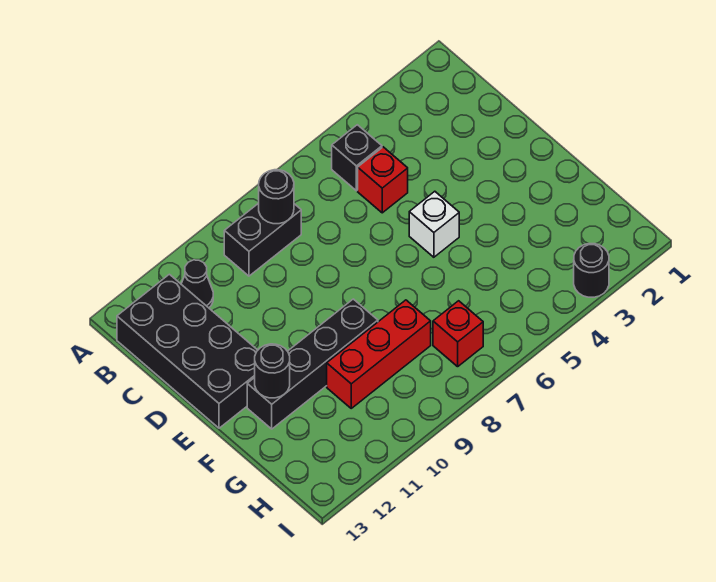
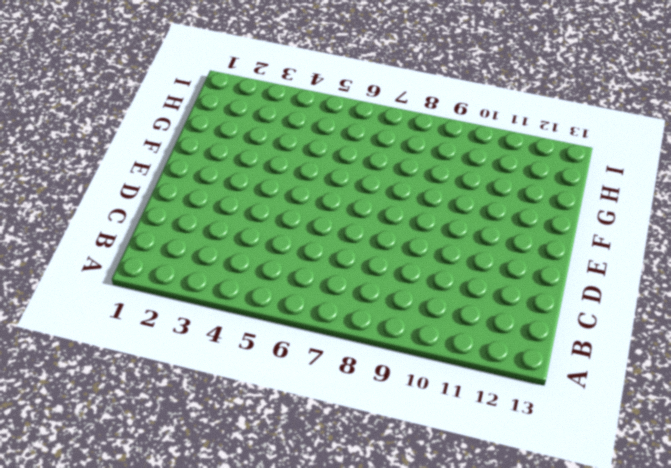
none -> black 1x1 brick [332,125,382,191]
none -> black 1x2 brick [224,203,301,276]
none -> black 1x1 cone [181,260,213,308]

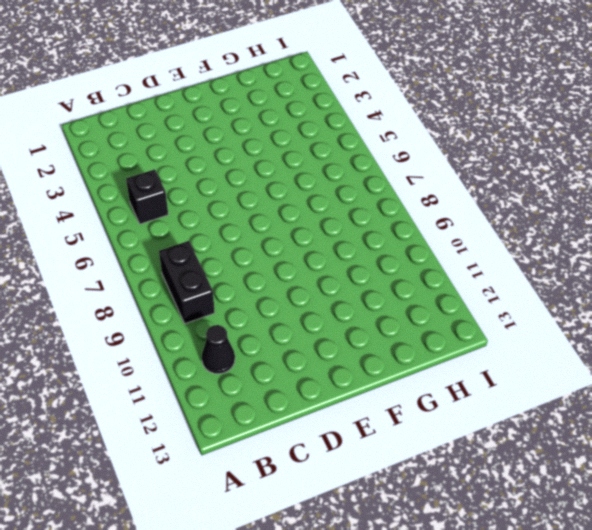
none -> black 2x4 brick [117,274,258,428]
none -> red 1x1 brick [358,147,408,213]
none -> white 1x1 brick [409,191,459,257]

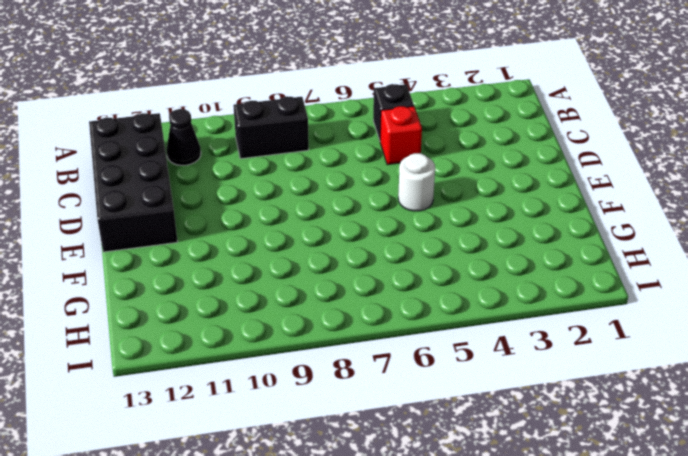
white 1x1 round brick [398,153,435,211] -> white 1x1 brick [409,191,459,257]
none -> black 1x4 brick [247,299,378,429]
none -> red 1x3 brick [327,300,431,408]
none -> red 1x1 brick [433,301,483,367]

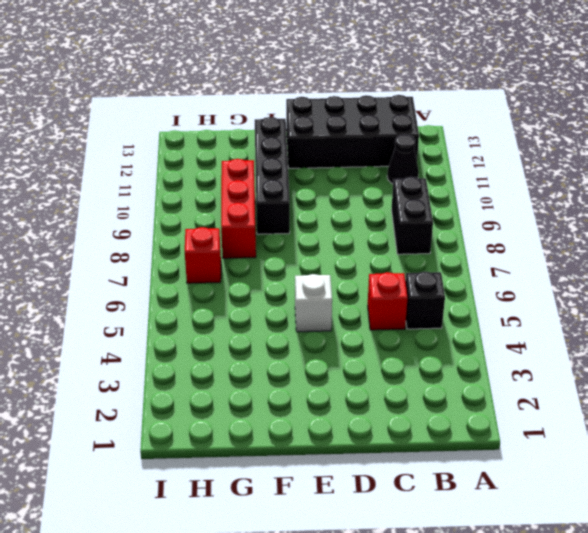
none -> black 1x1 round brick [574,244,609,297]
none -> black 1x1 round brick [259,170,294,224]
none -> black 1x1 round brick [255,344,290,398]

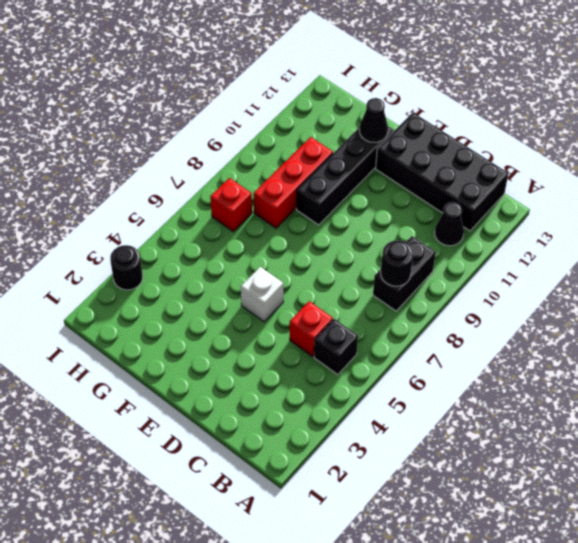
black 1x1 cone [359,98,388,142] -> black 1x1 round brick [255,344,290,398]

